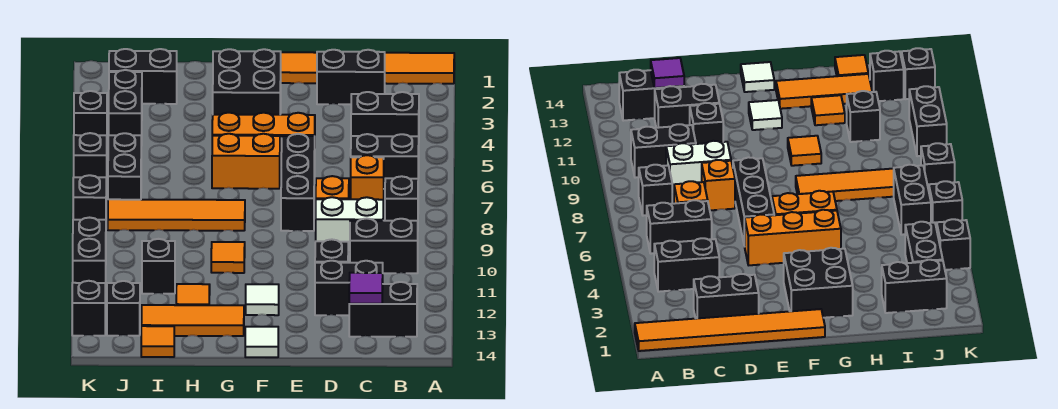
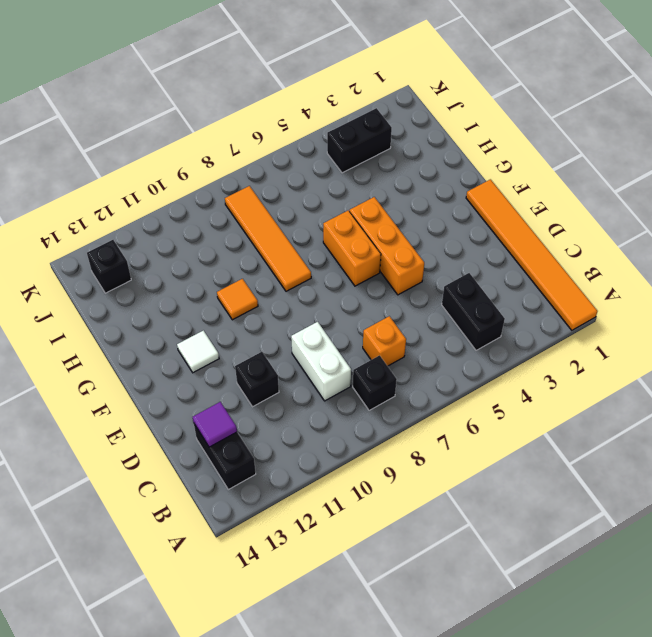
none -> black 1x2 brick [351,134,419,189]
none -> black 1x2 brick [350,218,418,273]
none -> black 1x2 brick [317,50,385,104]
none -> black 1x2 brick [315,261,383,315]

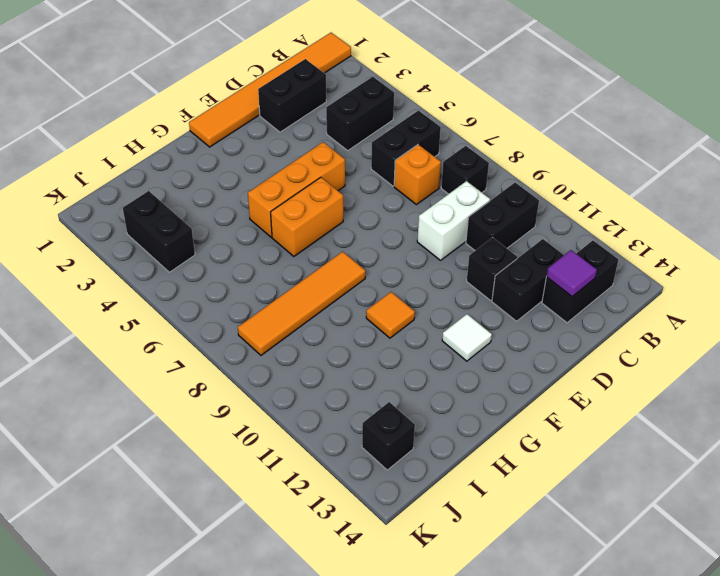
none -> orange 1x1 brick [316,176,349,199]
none -> black 1x3 brick [281,134,315,231]
none -> black 2x2 brick [213,49,281,115]
none -> white 1x1 tile [245,327,278,357]

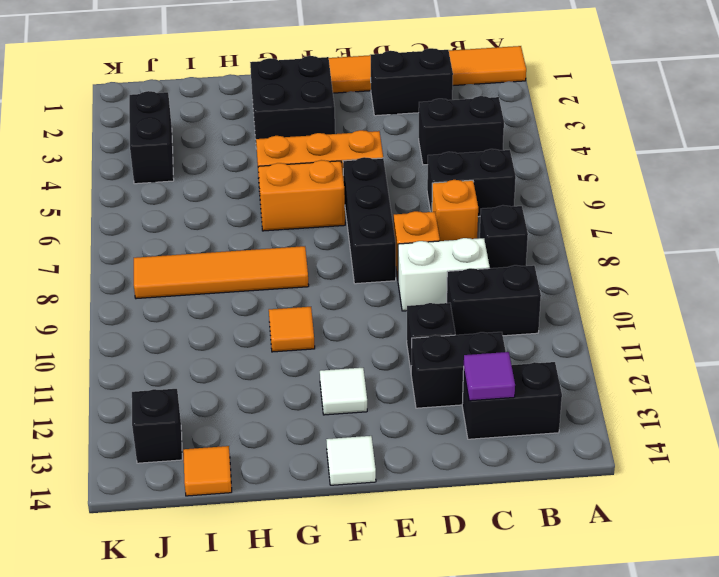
none -> orange 1x3 tile [141,305,244,336]
none -> orange 1x1 tile [176,284,210,305]
none -> black 1x2 brick [109,49,177,104]
none -> black 1x1 brick [142,239,175,294]

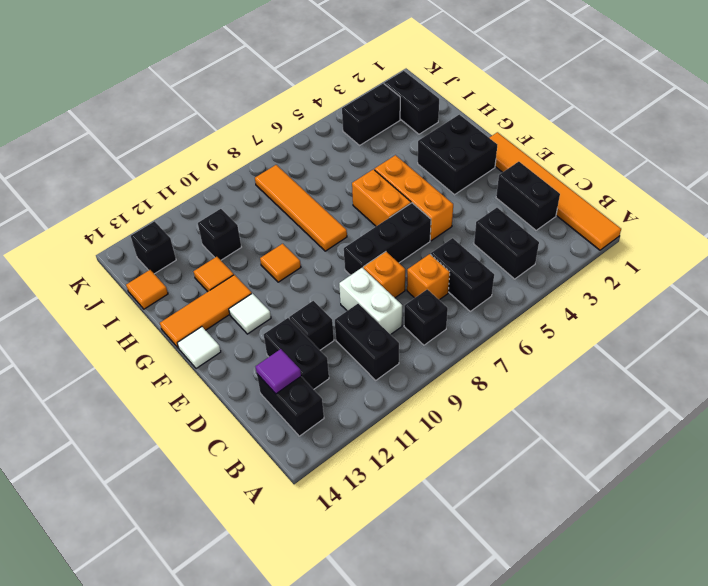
orange 1x3 tile [160,275,252,348] -> orange 1x3 tile turned to [141,305,244,336]
none -> black 1x2 brick [108,133,141,200]
none -> black 1x1 brick [74,91,107,136]
none -> black 1x1 brick [74,133,107,188]
none -> black 1x1 brick [73,175,106,220]

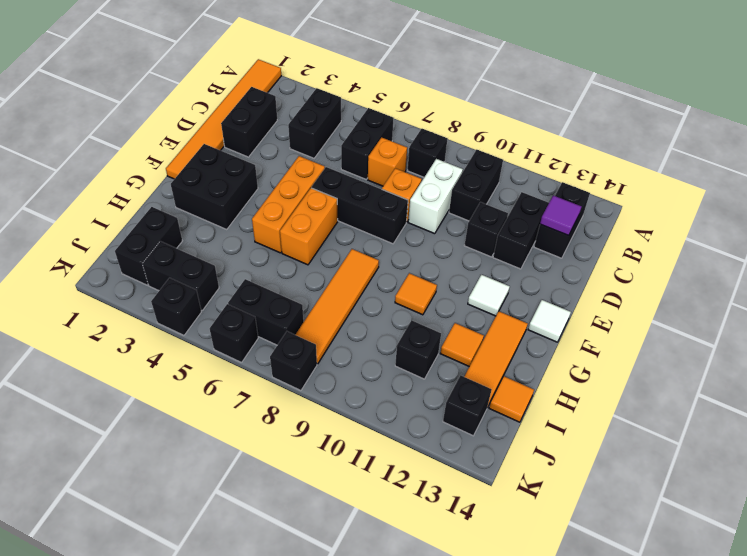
none -> black 1x2 brick [73,218,106,293]
none -> black 1x1 brick [72,281,105,336]

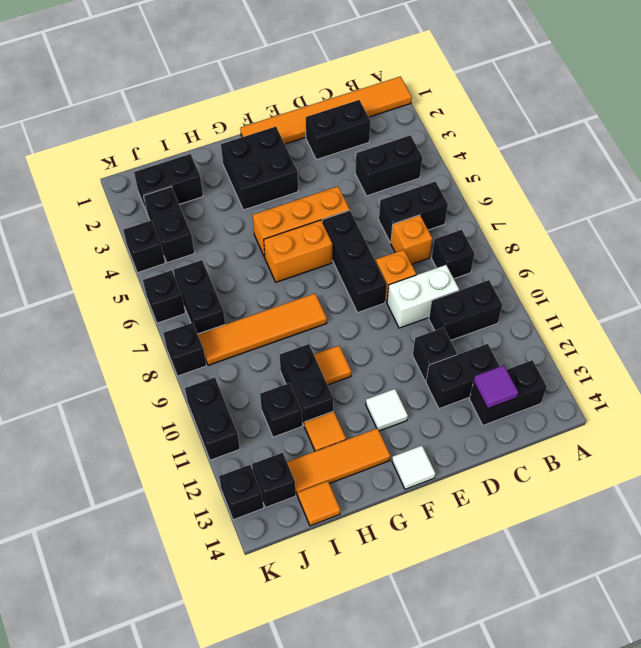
black 1x2 brick [280,344,334,425] -> none

